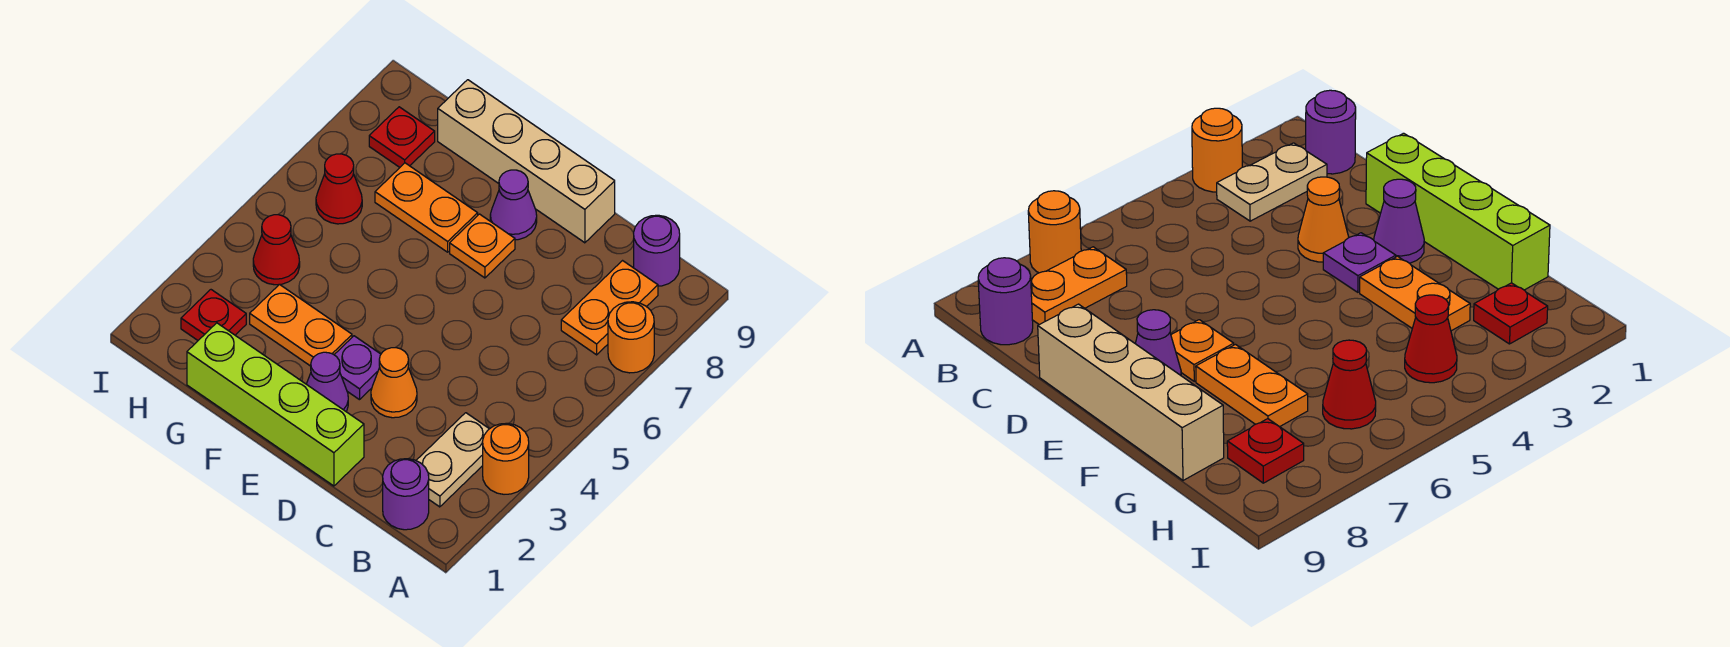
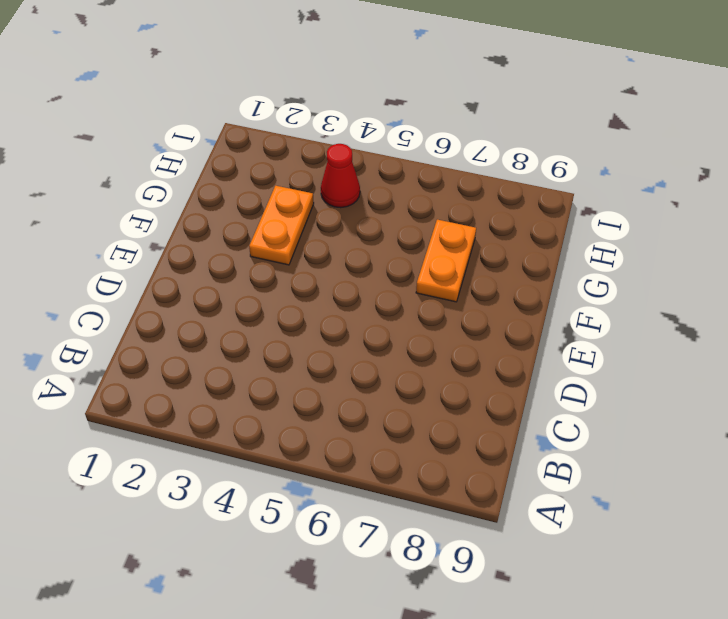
none -> orange 1x1 round brick [483,423,529,494]
none -> orange 1x1 round brick [608,302,654,373]
none -> purple 1x1 round brick [383,459,429,530]

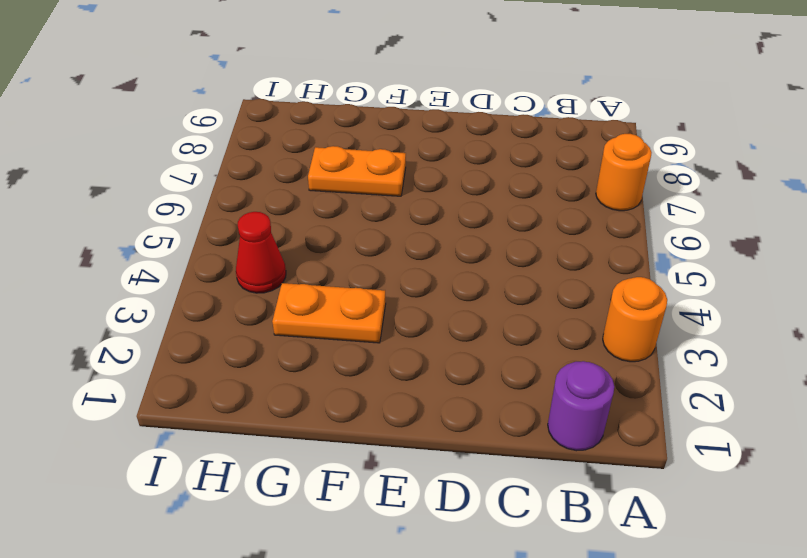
none -> tan 1x2 plate [416,413,489,507]
none -> orange 1x2 plate [561,261,658,355]
none -> purple 1x1 round brick [634,215,680,286]

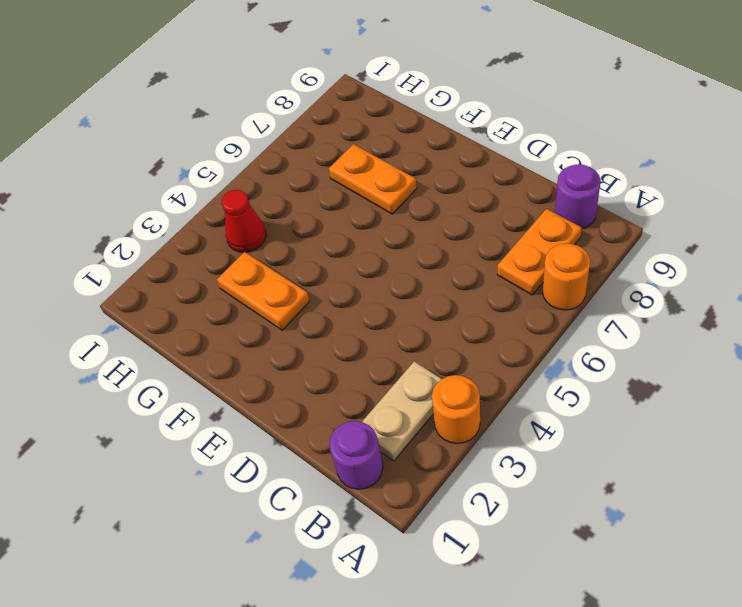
none -> lime 1x4 brick [187,323,364,486]
none -> orange 1x1 cone [371,348,417,418]
none -> tan 1x4 brick [438,80,615,243]

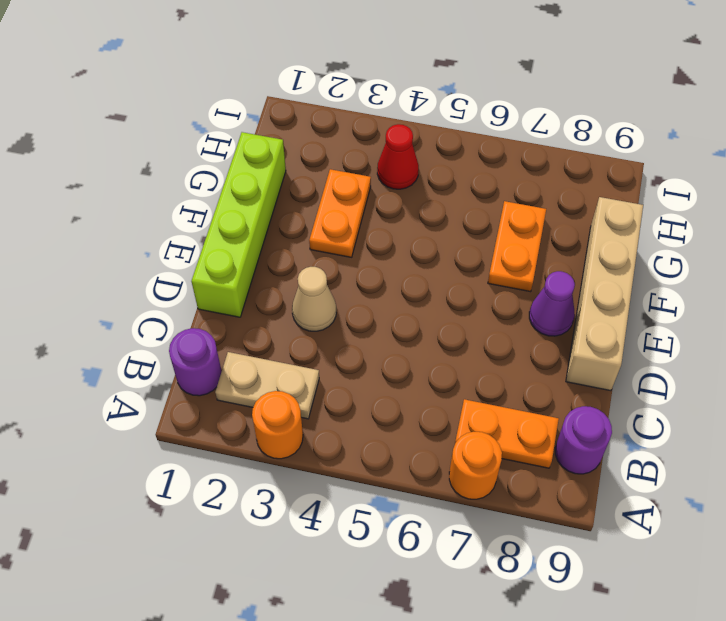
tan 1x1 cone [292,267,336,331] -> orange 1x1 cone [371,348,417,418]
none -> purple 1x1 cone [307,352,348,411]
none -> purple 1x1 plate [334,336,381,400]
none -> orange 1x1 plate [450,214,515,278]

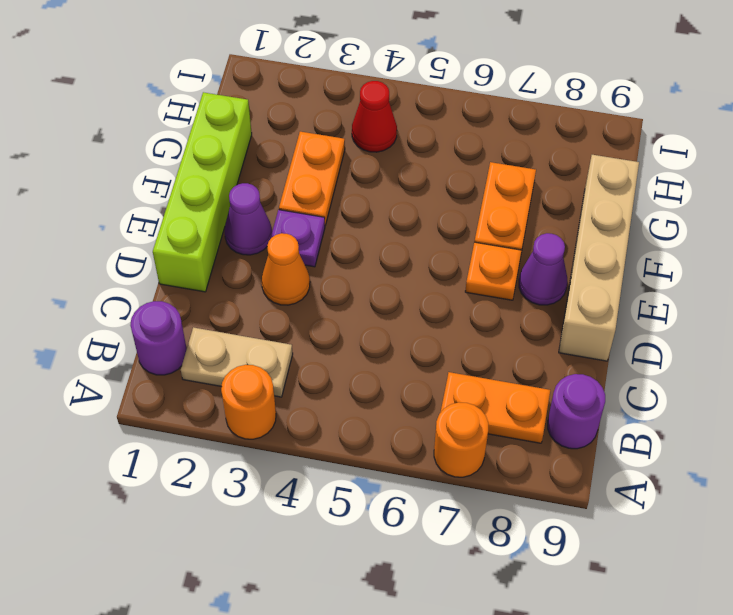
none -> red 1x1 plate [181,290,246,340]
none -> red 1x1 cone [316,154,362,224]
none -> red 1x1 plate [369,107,435,167]

